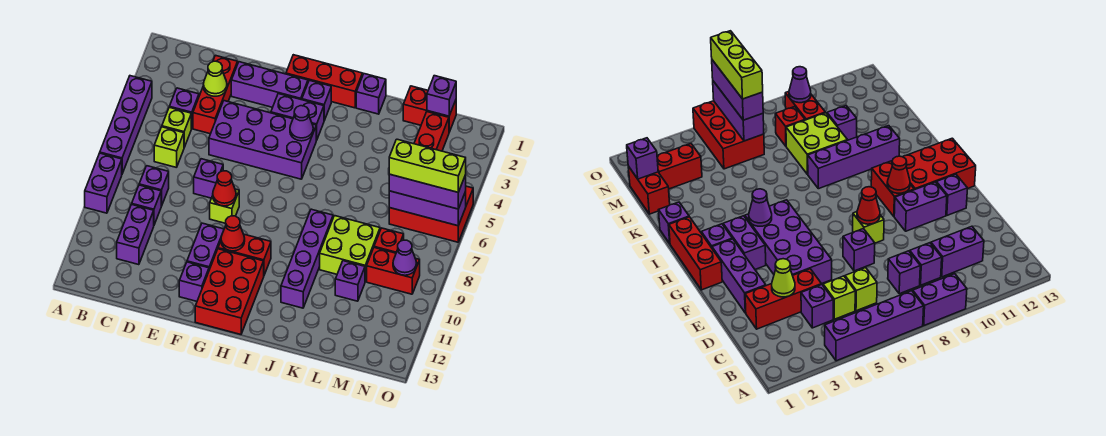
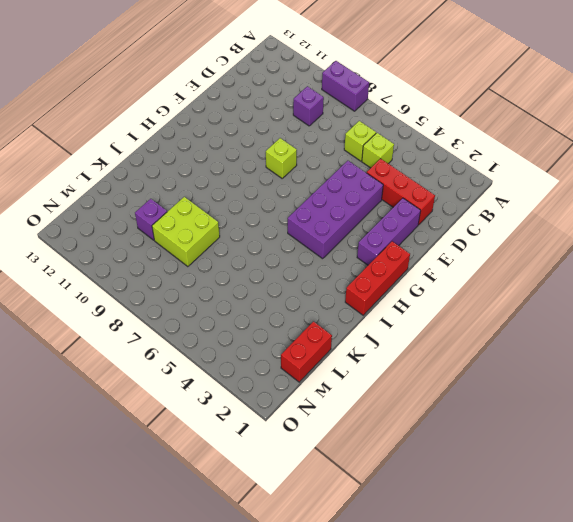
none -> purple 1x4 brick [100,76,152,173]
none -> purple 1x1 brick [170,88,199,128]
none -> purple 1x1 brick [139,166,169,206]
none -> purple 1x2 brick [117,204,154,265]

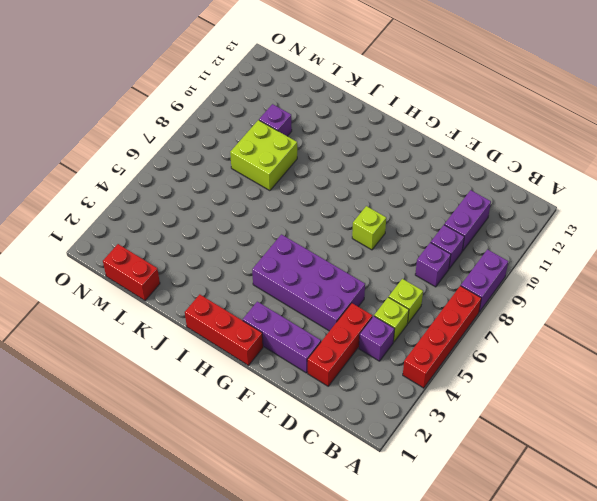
red 1x4 brick [403,286,481,388] -> purple 1x4 brick [100,76,152,173]
none -> purple 1x1 brick [194,159,223,198]
none -> purple 1x2 brick [187,223,224,270]
none -> purple 1x1 brick [179,262,209,301]
none -> purple 1x2 brick [271,94,324,140]

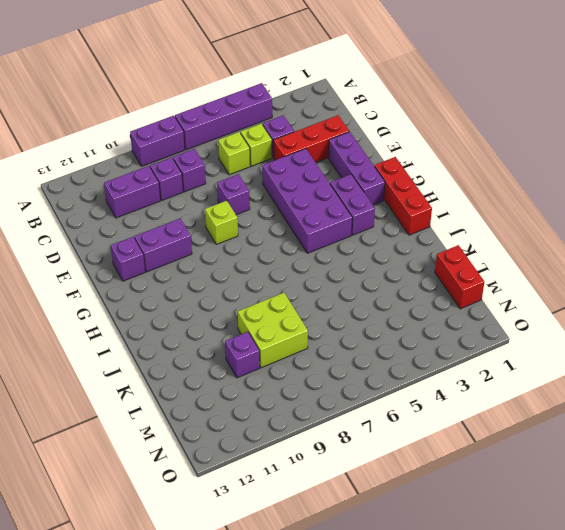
none -> red 1x2 brick [218,234,271,275]
none -> red 2x3 brick [195,249,264,334]
none -> purple 1x1 brick [302,80,331,120]
none -> purple 1x1 brick [356,74,386,114]

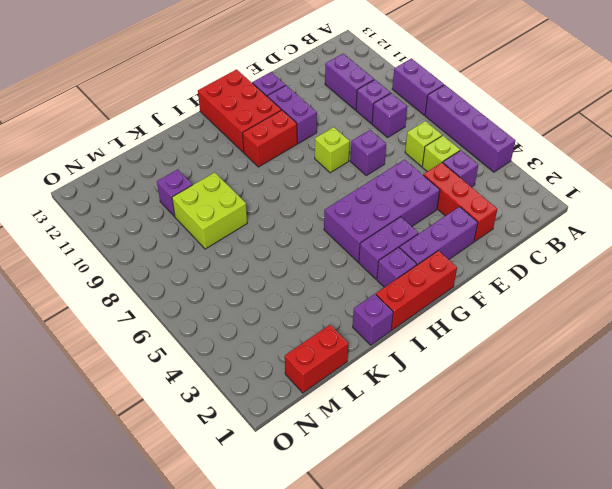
none -> purple 1x4 brick [281,209,333,308]
none -> red 1x2 brick [414,112,449,151]
none -> red 2x3 brick [389,186,473,242]
none -> red 1x1 brick [374,228,404,253]

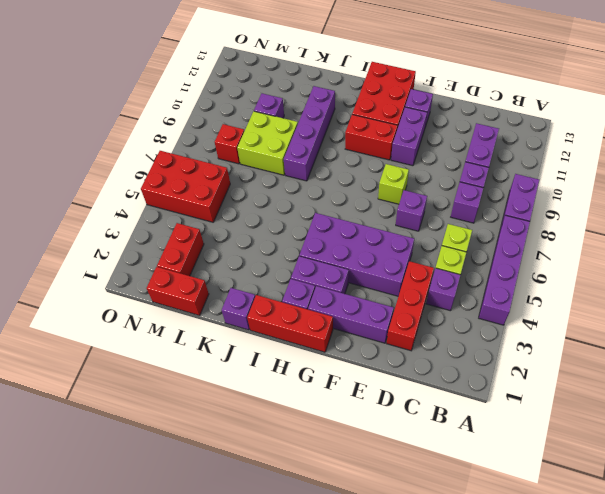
none -> red 1x2 brick [367,248,420,294]
none -> lime 1x1 cone [203,61,227,96]
none -> red 1x1 cone [213,171,236,206]
none -> red 1x1 cone [221,216,245,251]

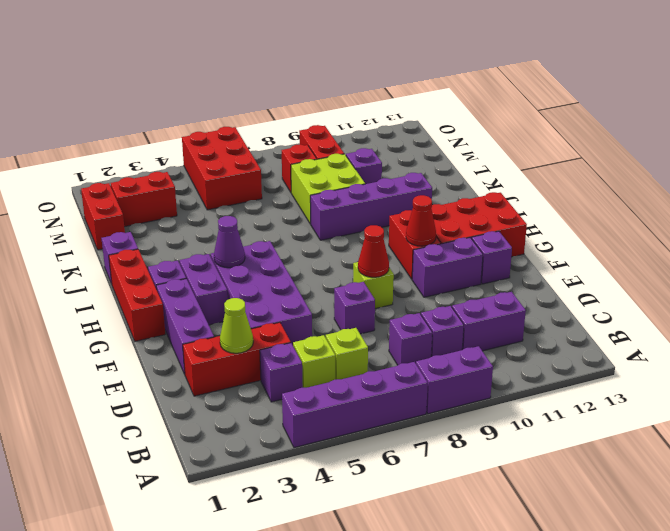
none -> purple 1x1 brick [427,76,456,116]
none -> purple 1x3 brick [389,191,466,226]
none -> purple 1x1 cone [393,240,417,275]
none -> purple 1x3 brick [389,174,466,209]

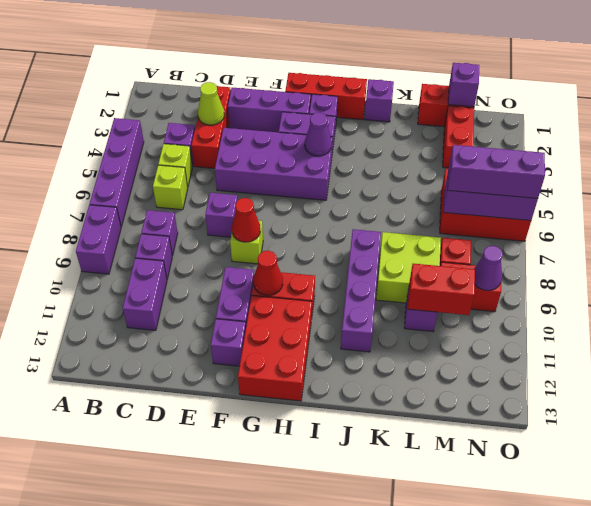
red 1x2 brick [408,264,475,315] -> none
none -> lime 1x3 brick [389,139,466,192]

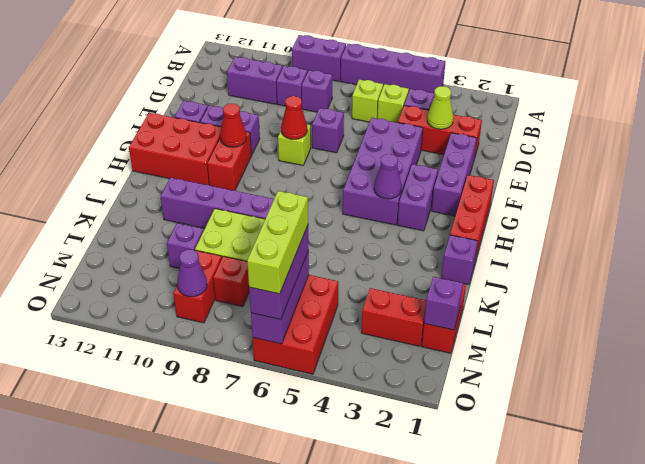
none -> purple 1x1 brick [302,80,331,120]

